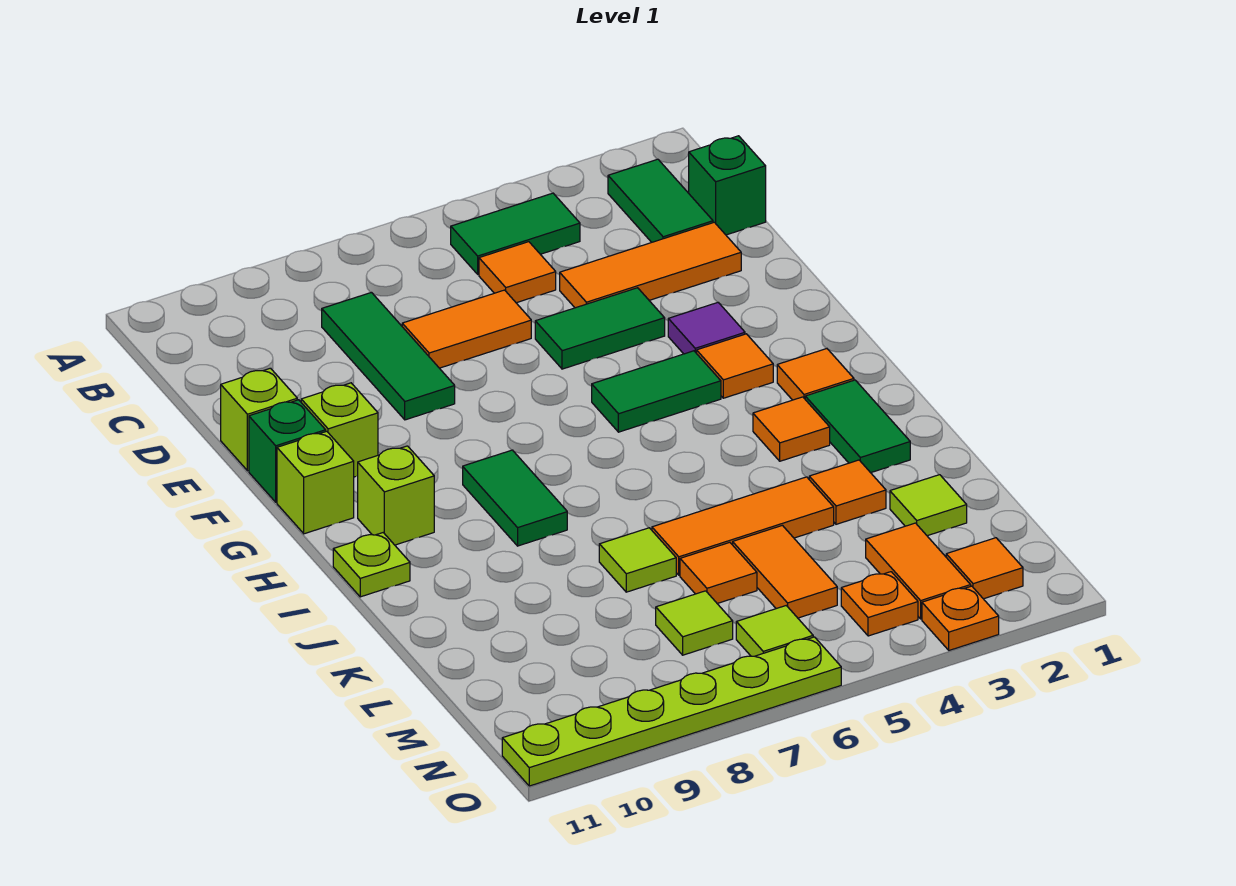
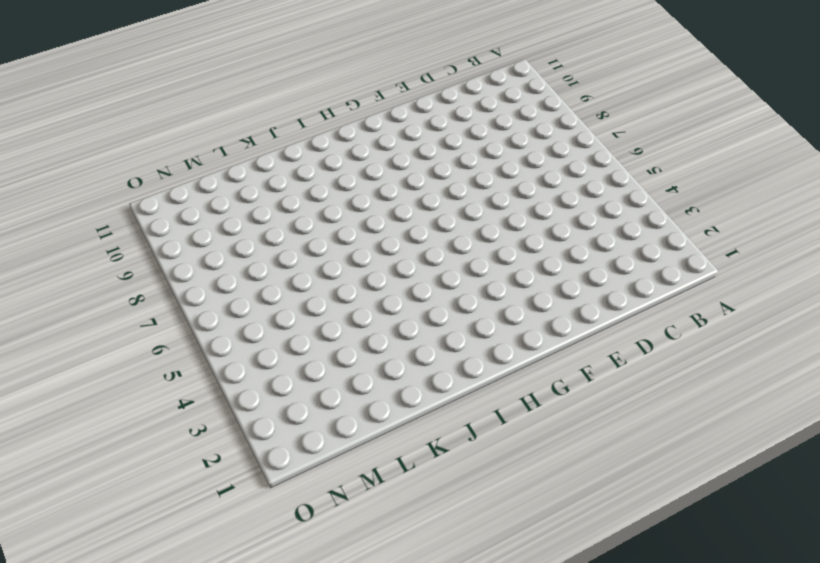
none -> green 1x2 tile [608,159,713,242]
none -> green 1x2 tile [451,193,580,274]
none -> green 1x1 brick [689,136,766,235]
none -> orange 1x1 tile [479,242,556,303]

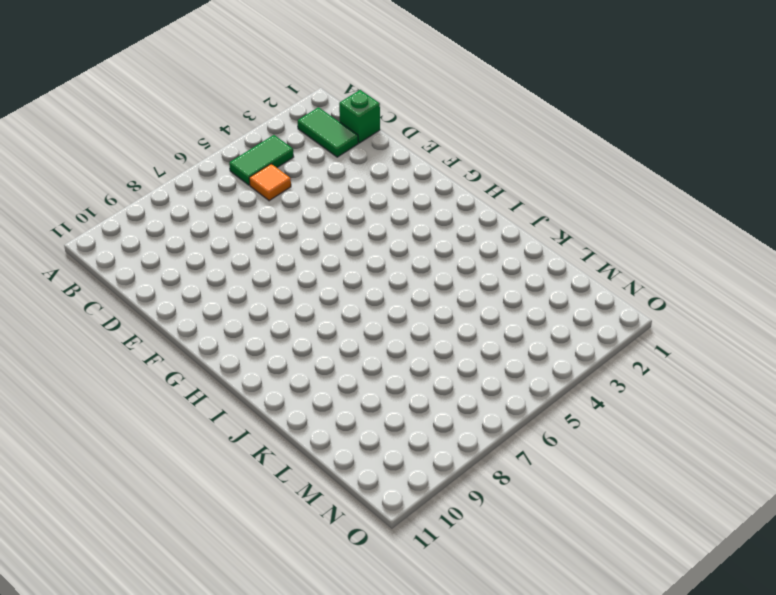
none -> green 1x3 tile [322,293,455,420]
none -> orange 1x3 tile [560,222,741,308]
none -> orange 1x2 tile [402,290,531,368]
none -> green 1x2 tile [535,288,665,369]

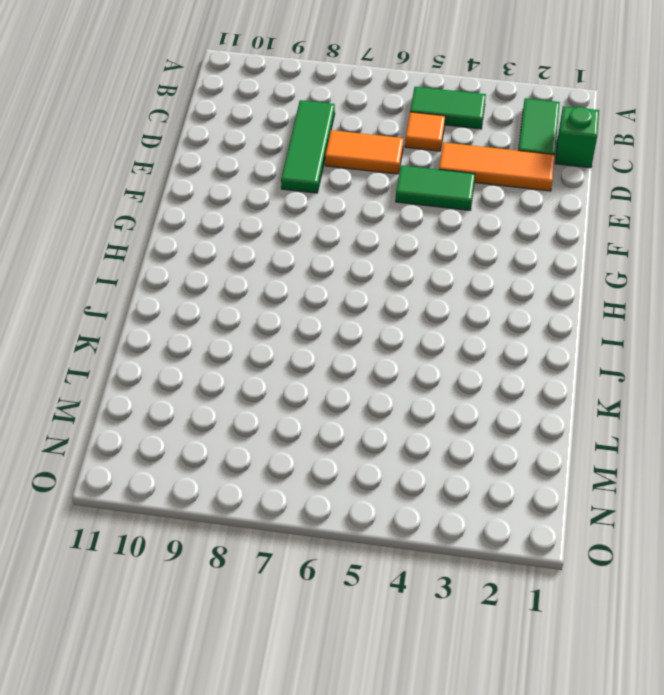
none -> lime 1x1 brick [221,368,297,471]
none -> purple 1x1 tile [668,302,745,354]
none -> lime 1x1 brick [301,383,378,477]
none -> green 1x1 brick [249,400,326,502]

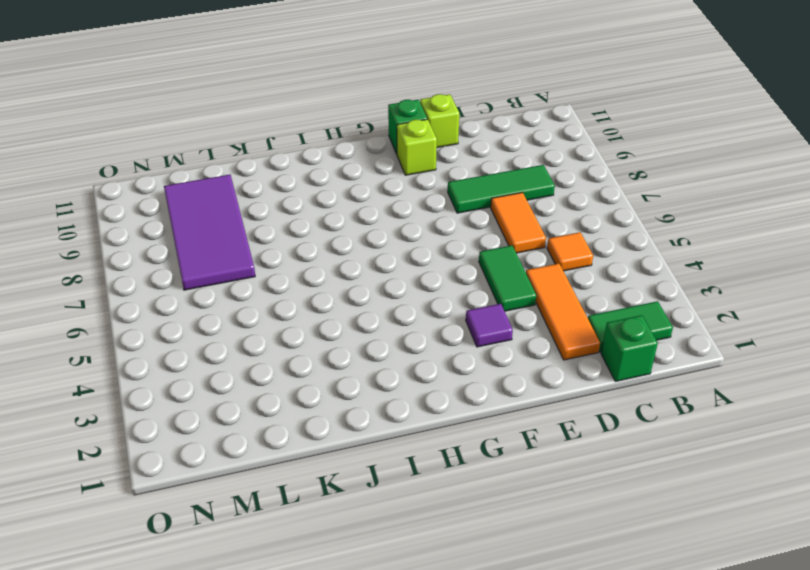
purple 2x4 tile [164,175,255,290] -> lime 1x1 tile [656,591,733,655]
none -> green 1x2 tile [451,193,580,274]
none -> orange 1x1 tile [697,334,773,398]
none -> green 1x2 tile [592,351,721,432]
none -> lime 1x1 brick [277,431,354,534]

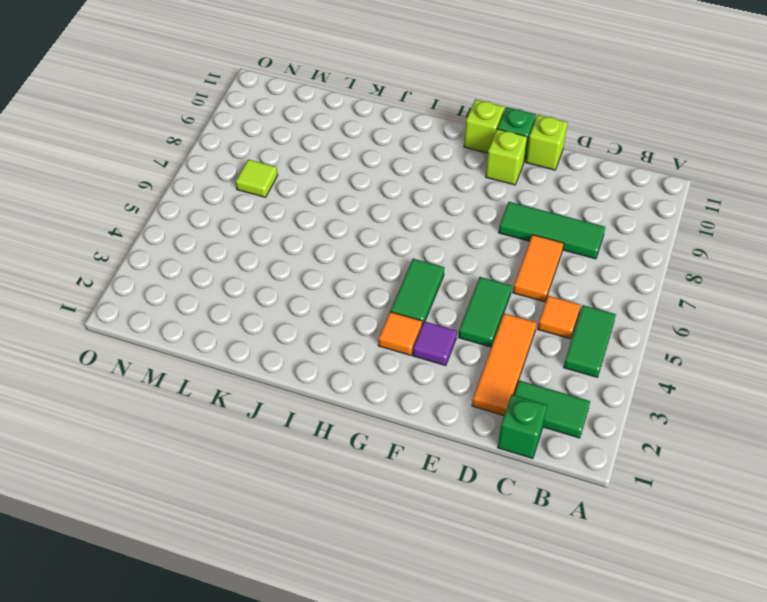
none -> orange 1x1 tile [777,348,854,400]
none -> green 1x2 tile [463,450,567,546]
none -> lime 1x1 brick [358,446,434,545]
none -> green 1x2 tile [805,380,910,473]

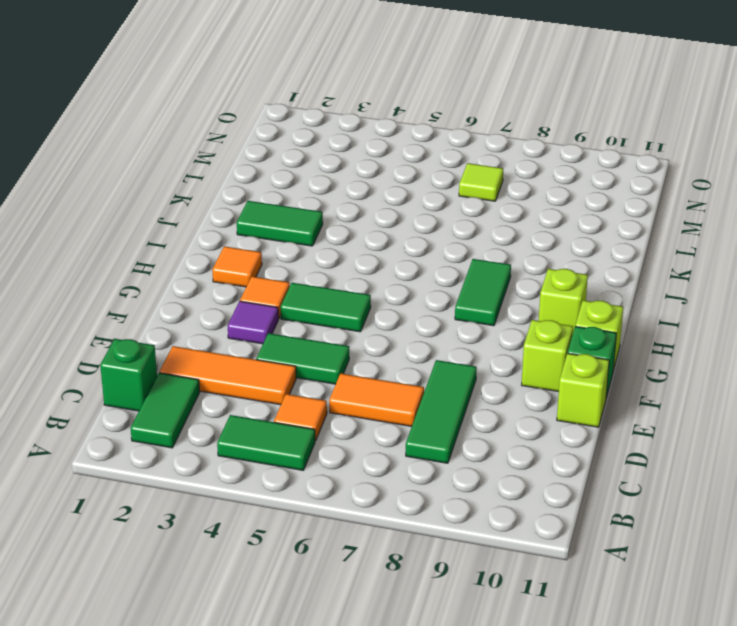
green 1x2 tile [237,201,323,246] -> green 1x2 tile turned to [805,380,910,473]
none -> orange 1x1 tile [753,397,830,461]
none -> lime 1x1 plate [333,533,410,597]
none -> orange 1x1 tile [809,460,886,524]
none -> orange 1x3 tile [652,477,834,575]

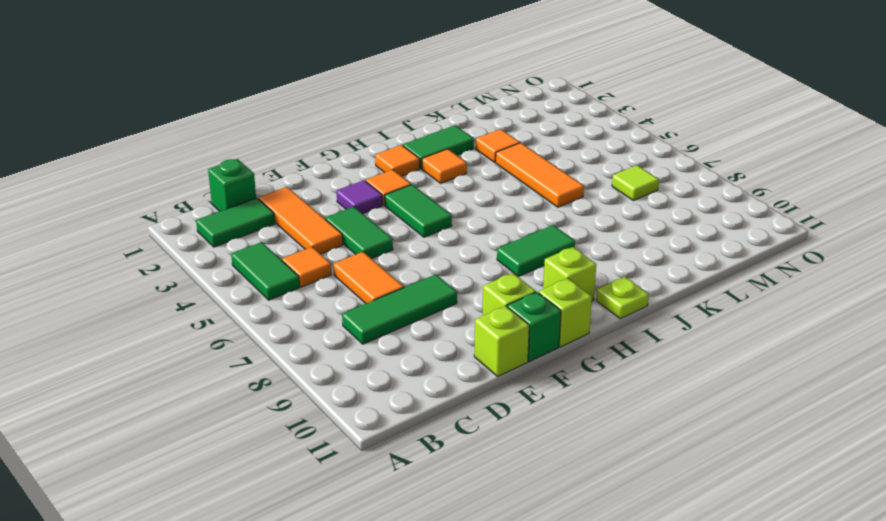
none -> lime 1x1 tile [599,528,676,592]
none -> lime 1x1 tile [890,475,967,536]
none -> orange 1x2 tile [733,525,837,618]
none -> orange 1x1 tile [680,542,757,603]

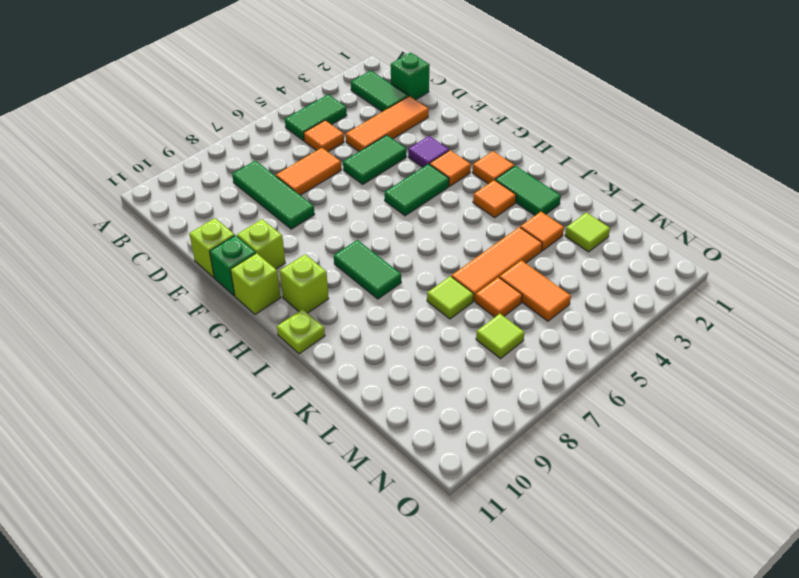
none -> orange 1x2 tile [866,523,971,619]
none -> orange 1x1 tile [946,538,1023,599]
none -> orange 1x1 plate [841,572,918,636]
none -> lime 1x1 tile [736,606,813,656]

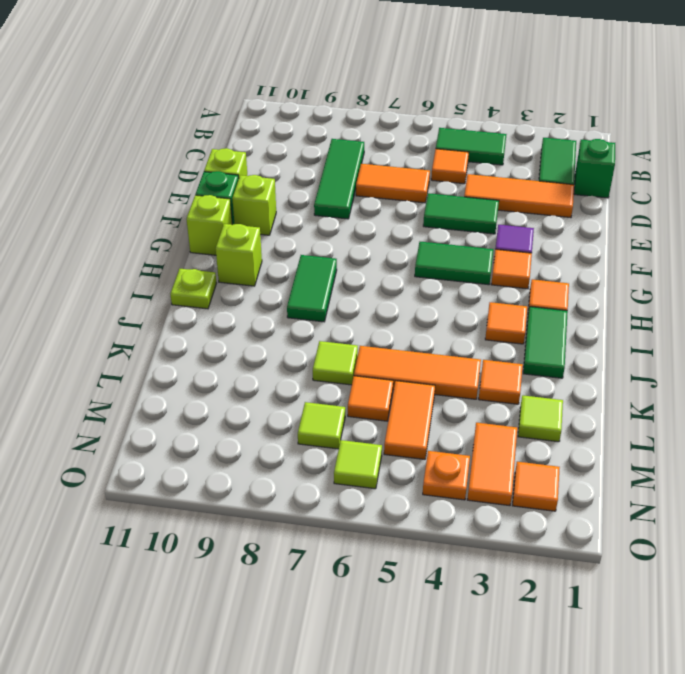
none -> orange 1x1 plate [922,586,999,650]
none -> lime 1x6 plate [502,637,841,786]

